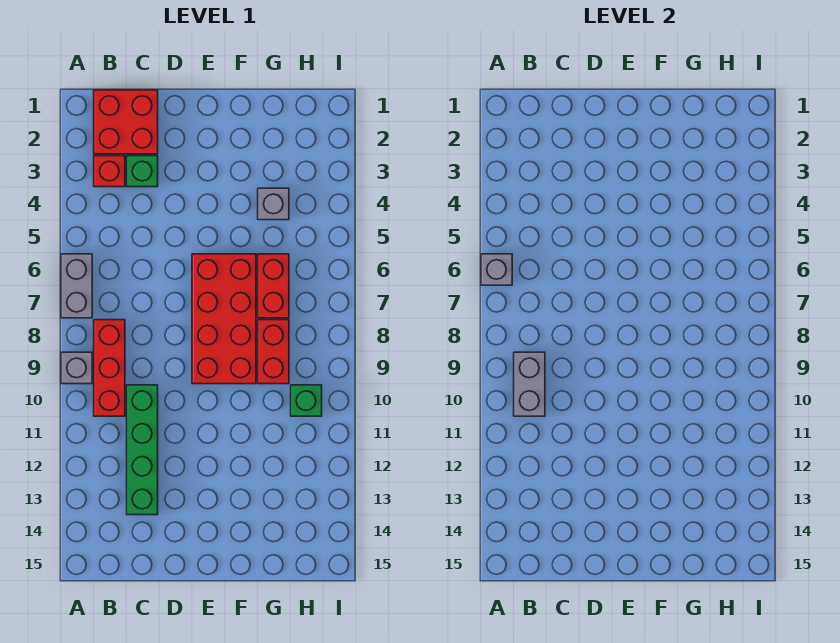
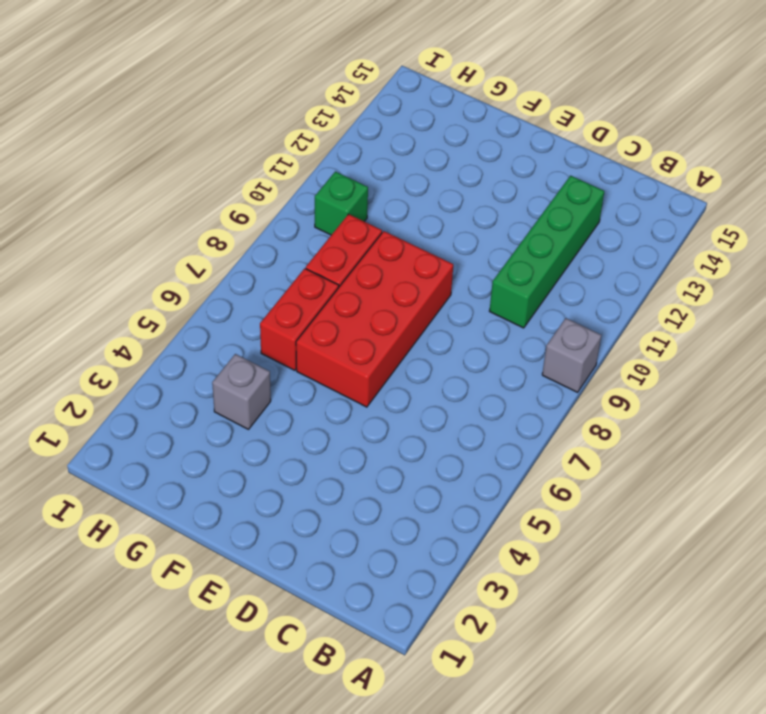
none -> grey 1x2 brick [61,254,92,318]
none -> red 2x2 brick [94,90,158,154]
none -> red 1x1 brick [94,156,125,187]

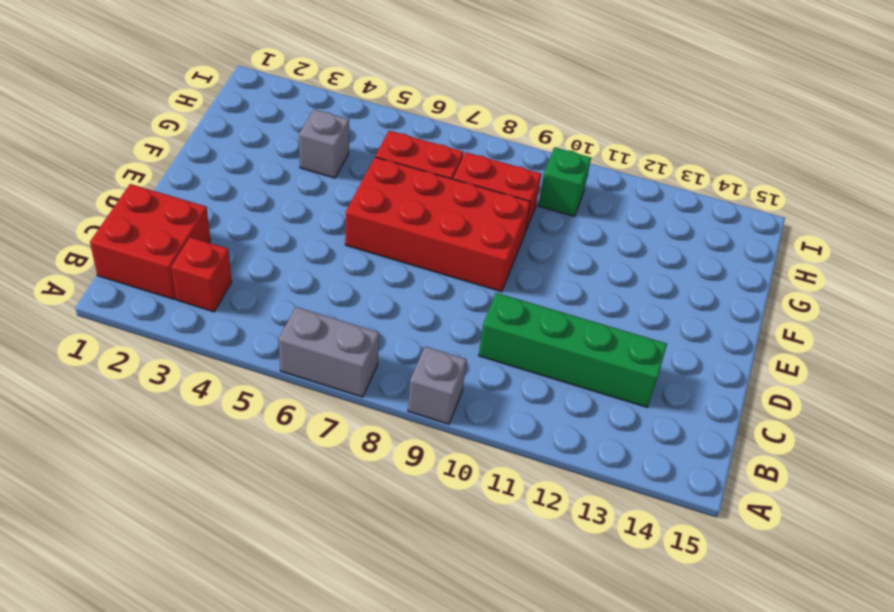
none -> red 1x3 brick [94,320,125,416]
none -> green 1x1 brick [127,156,158,187]
none -> grey 1x1 brick [481,254,512,285]

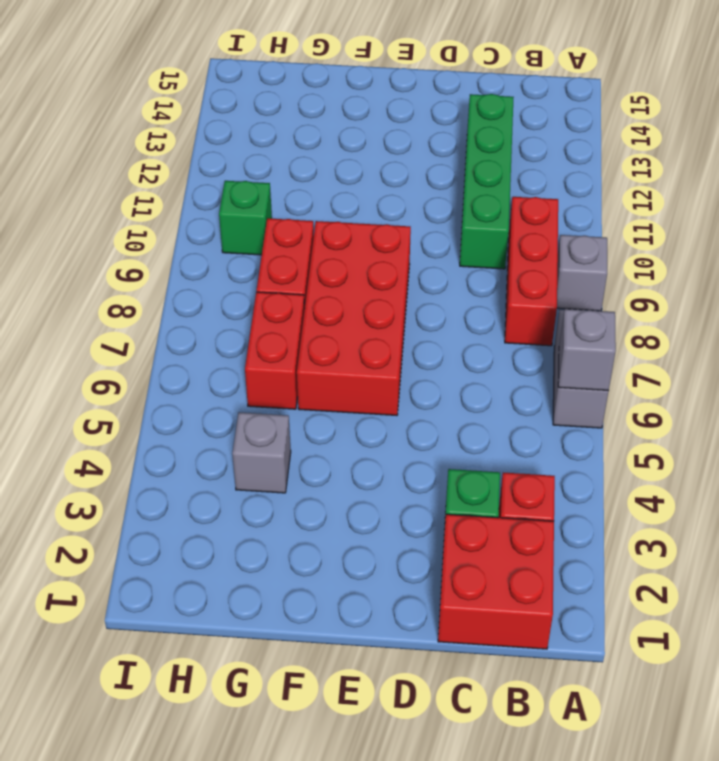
none -> grey 1x2 brick [514,352,545,416]

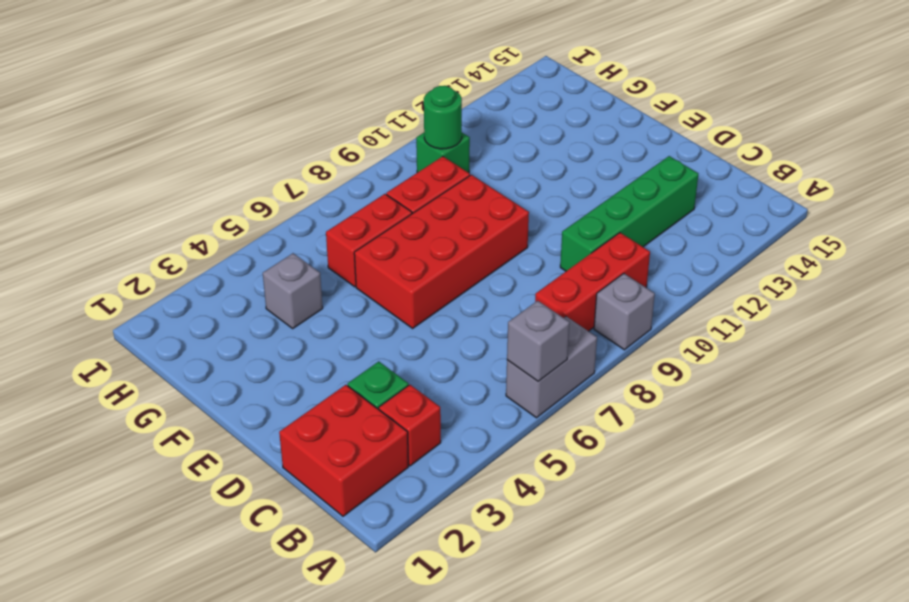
green 1x1 round brick [424,86,462,149] -> none
none -> grey 1x2 brick [514,352,545,416]

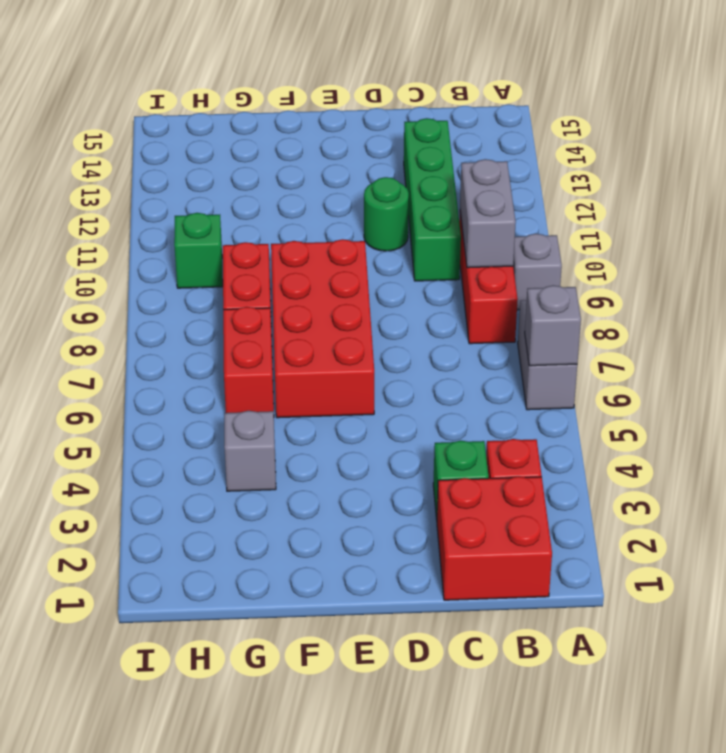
green 1x1 round brick [364,177,409,251] -> none

